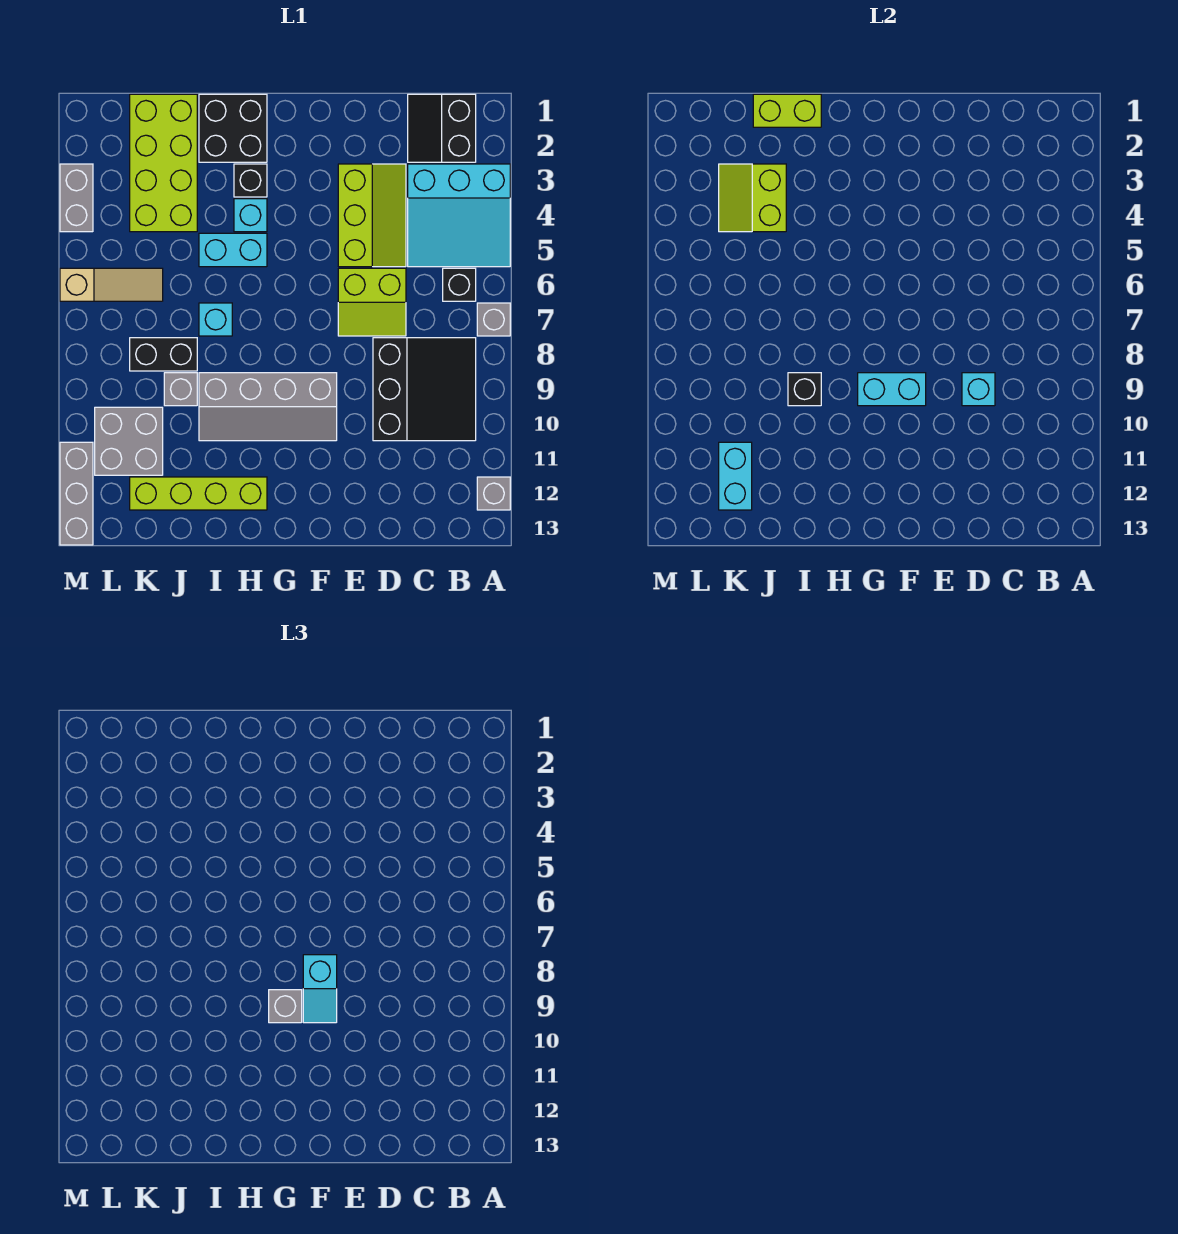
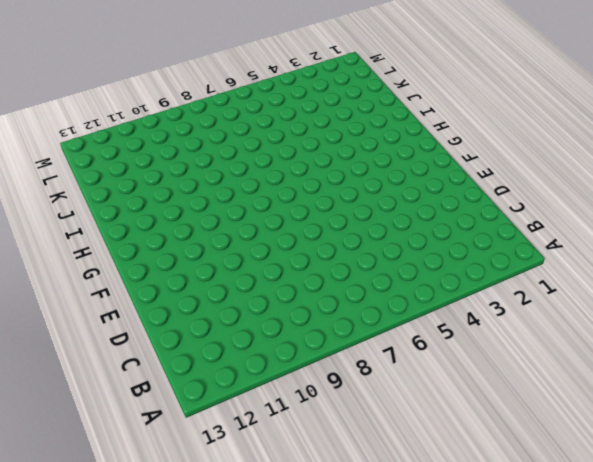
none -> cyan 3x3 slope [408,164,510,267]
none -> grey 1x1 brick [477,303,510,336]
none -> grey 1x1 brick [477,477,510,510]
none -> black 2x2 slope [408,94,476,162]

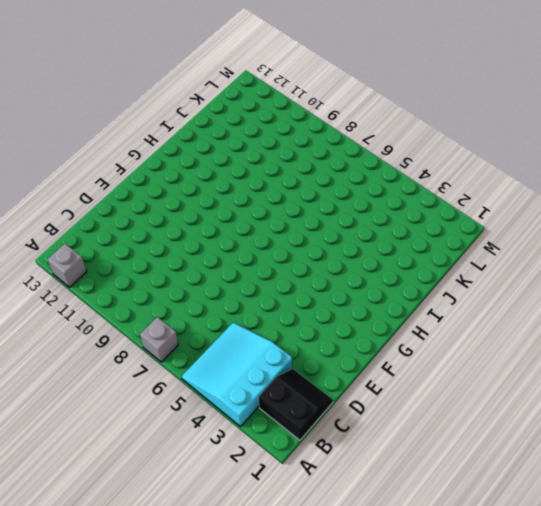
none -> black 1x1 brick [443,268,476,301]
none -> black 3x3 slope [373,338,476,441]
none -> lime 2x3 slope [338,164,406,267]
none -> lime 2x2 slope [338,268,406,336]

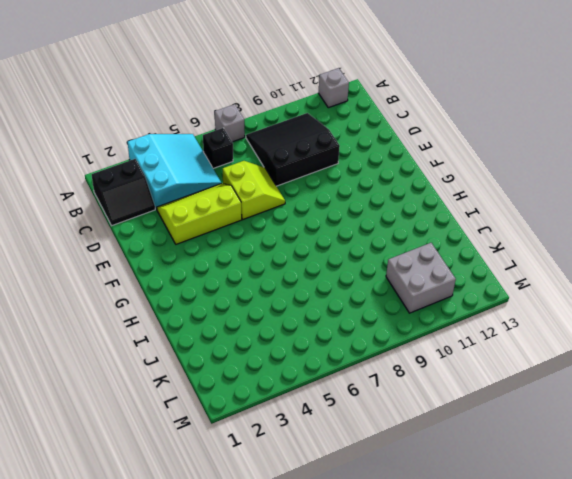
none -> grey 2x4 slope [199,373,337,441]
none -> black 2x2 brick [199,94,267,162]
none -> black 1x1 brick [234,164,267,197]
none -> cyan 1x1 brick [234,199,267,232]

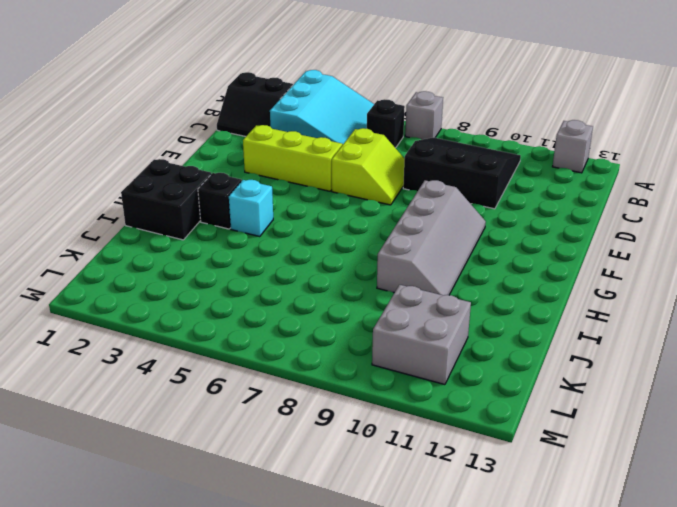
none -> cyan 1x2 brick [199,233,267,267]
none -> lime 1x4 brick [130,477,267,510]
none -> cyan 1x1 brick [199,303,232,336]
none -> lime 2x4 brick [130,94,197,232]

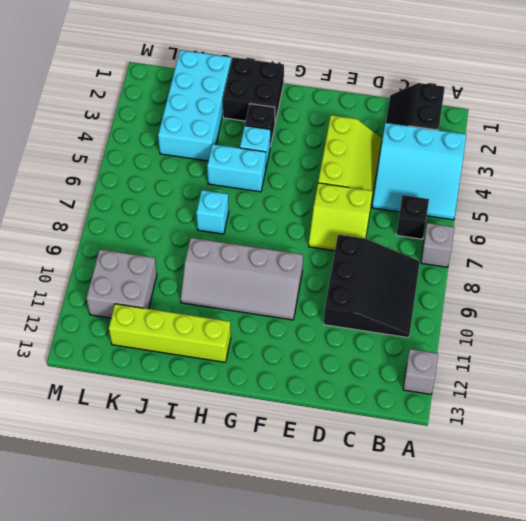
cyan 2x4 brick [158,50,231,161] -> lime 2x4 brick [130,94,197,232]
none -> black 1x2 brick [130,338,197,371]
none -> grey 1x1 brick [164,373,197,406]
none -> tan 1x3 slope [60,268,163,301]
none -> grey 1x2 brick [60,164,93,232]

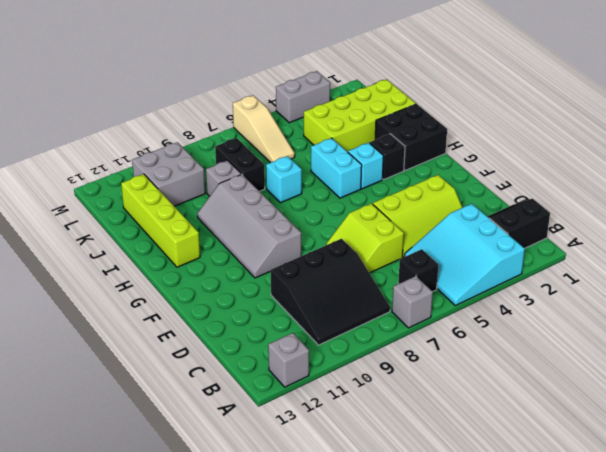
none -> grey 1x3 brick [60,442,93,545]
none -> cyan 1x1 brick [962,373,995,406]
none -> cyan 1x2 brick [858,373,926,406]
none -> lime 1x2 brick [753,94,821,127]

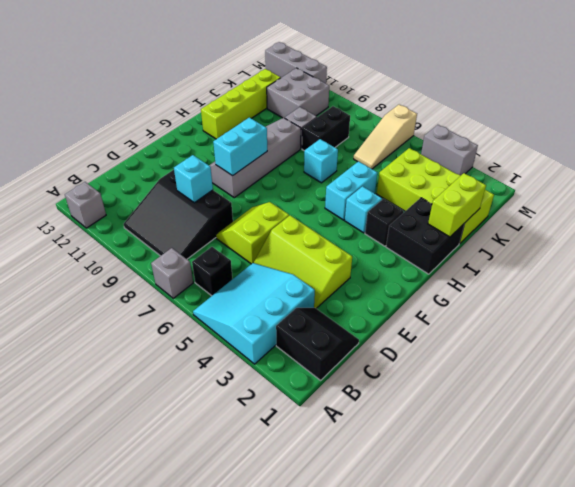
none -> black 1x1 brick [788,373,821,406]
none -> lime 2x2 slope [719,164,786,232]
none -> cyan 1x2 brick [719,442,752,510]
none -> cyan 1x2 slope [303,955,337,1023]

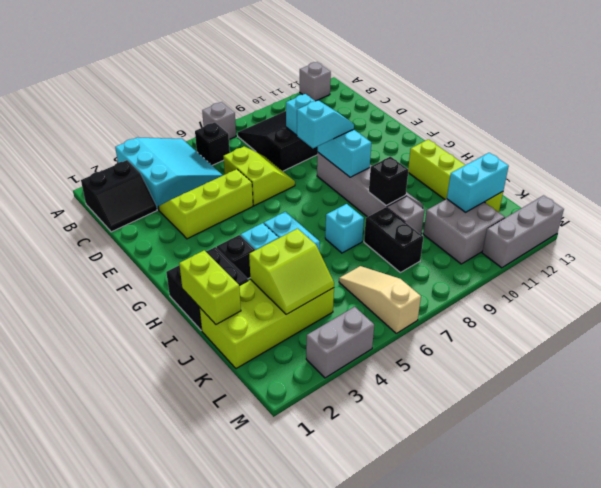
none -> grey 1x1 brick [269,990,302,1023]

